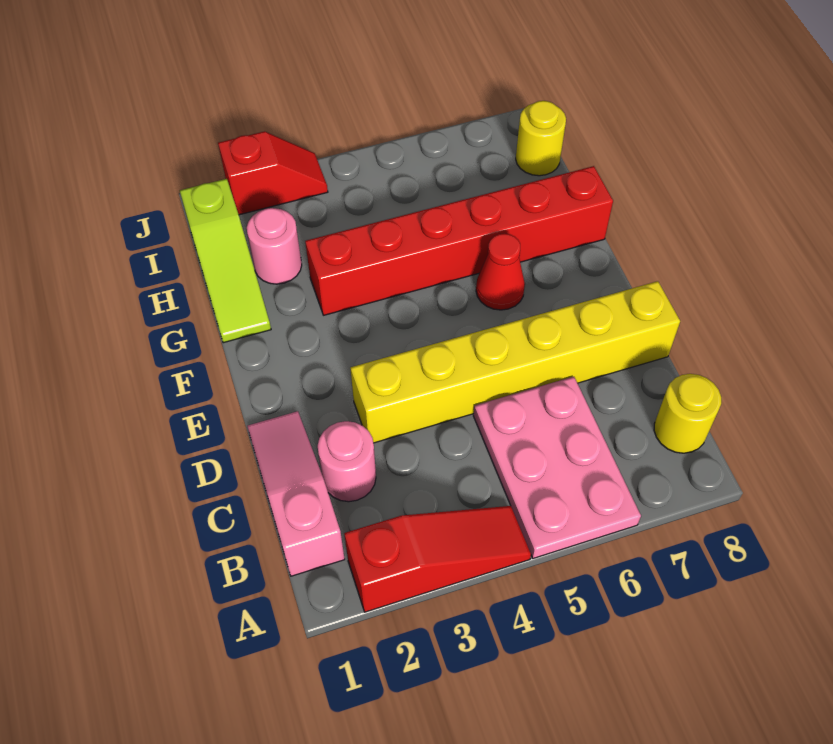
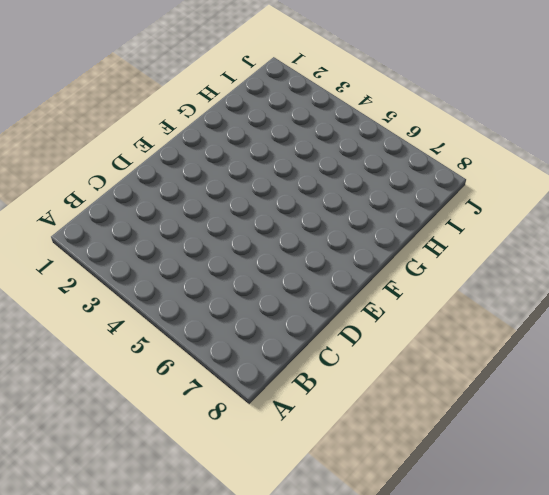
none -> red 1x3 slope [344,506,531,612]
none -> pink 2x3 plate [474,377,641,558]
none -> pink 1x3 slope [247,411,345,576]

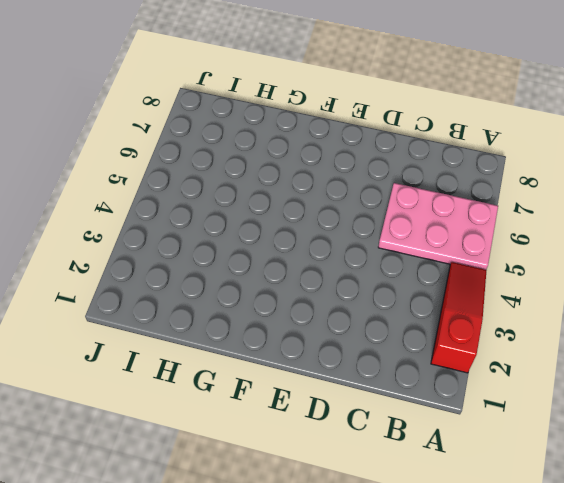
none -> pink 1x3 slope [247,411,345,576]
none -> yellow 1x1 round brick [654,374,721,453]
none -> pink 1x1 round brick [318,421,376,502]

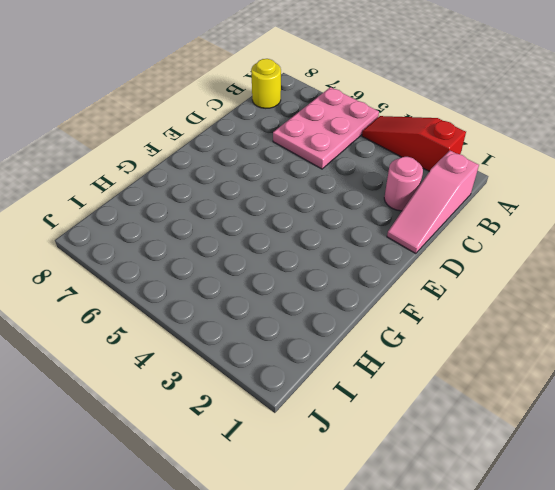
none -> yellow 1x6 brick [350,281,680,443]
none -> red 1x1 cone [476,233,525,310]
none -> lime 1x3 slope [180,179,271,343]

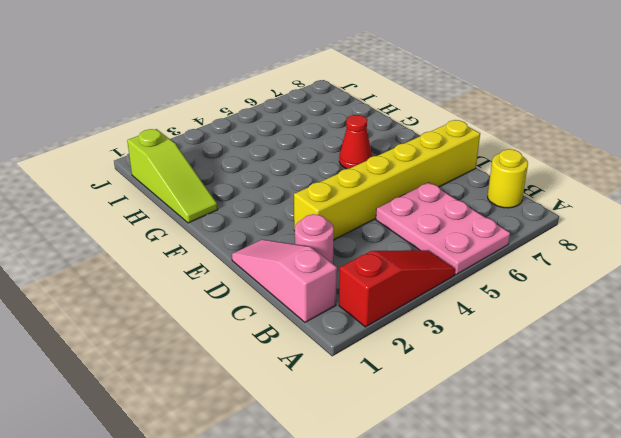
none -> red 1x6 brick [305,166,613,315]
none -> pink 1x1 round brick [247,208,302,284]
none -> yellow 1x1 round brick [516,101,566,176]

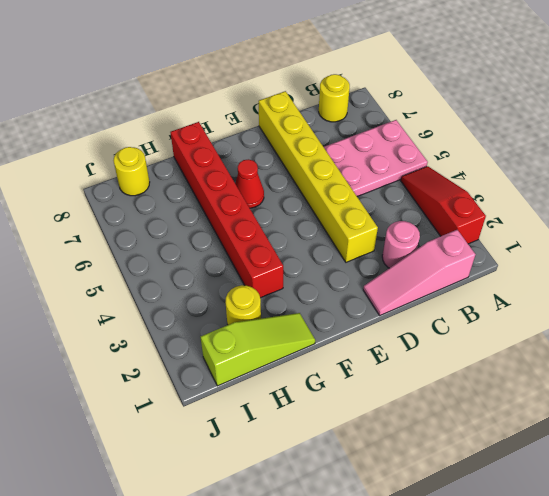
yellow 1x1 round brick [226,285,261,325] -> pink 1x1 round brick [247,208,302,284]
none -> red 1x2 slope [218,131,328,215]

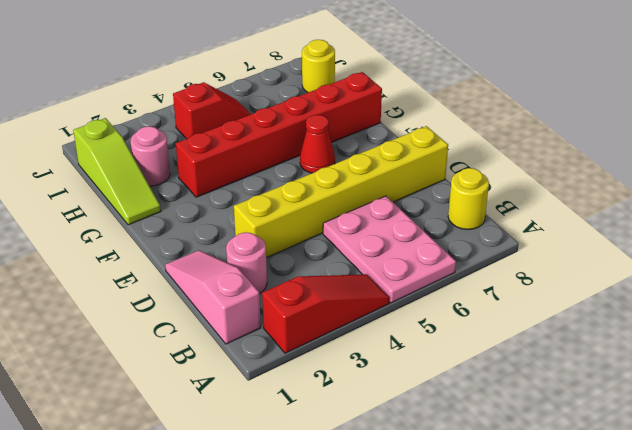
red 1x2 slope [173,82,251,139] -> red 1x2 slope moved to [218,131,328,215]

